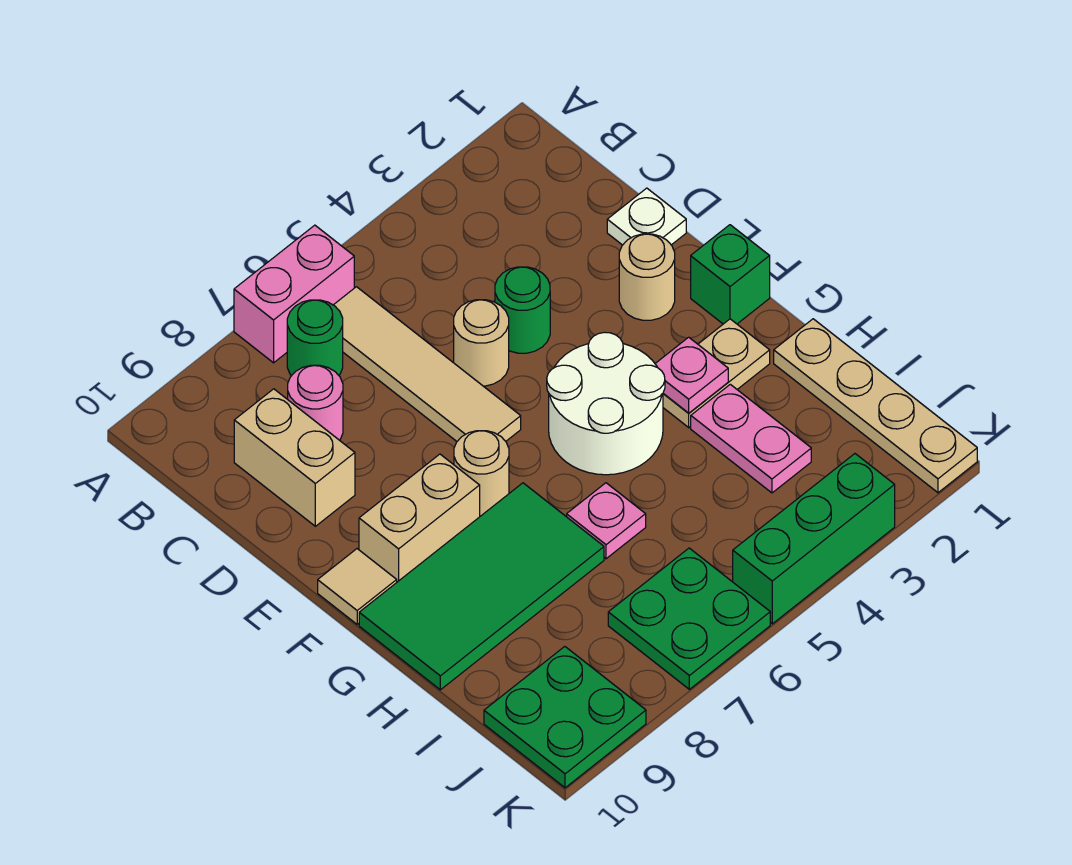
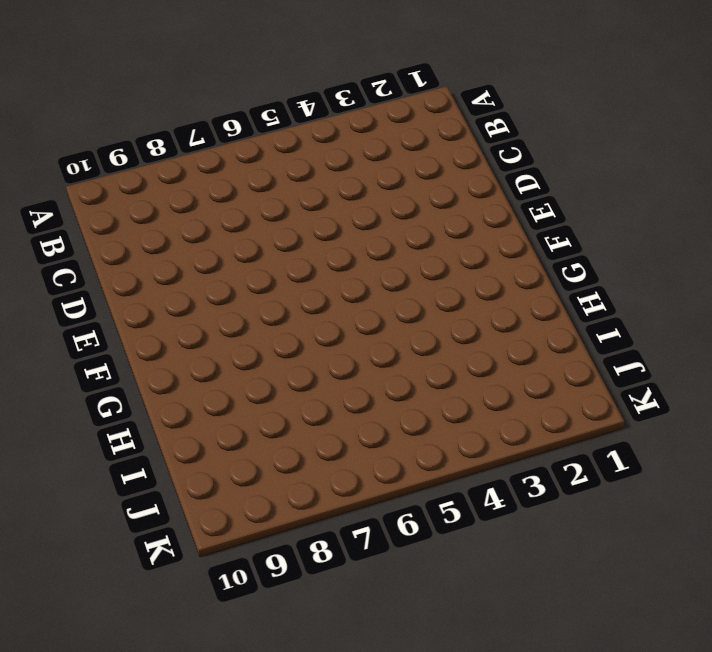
none -> pink 1x2 brick [234,225,354,363]
none -> tan 1x4 tile [334,287,521,441]
none -> green 1x1 round brick [287,300,343,376]

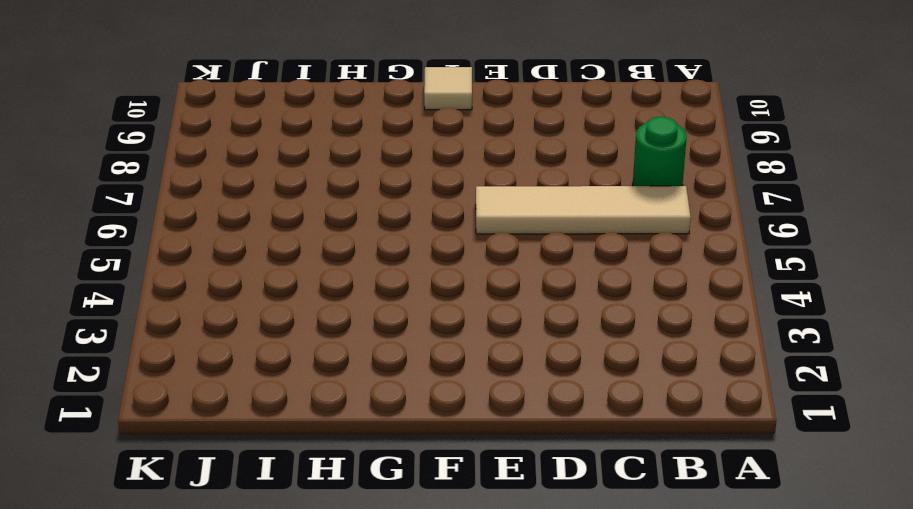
none -> pink 1x2 brick [234,225,354,363]
none -> pink 1x1 round brick [288,365,343,440]
none -> tan 1x2 brick [234,389,355,526]

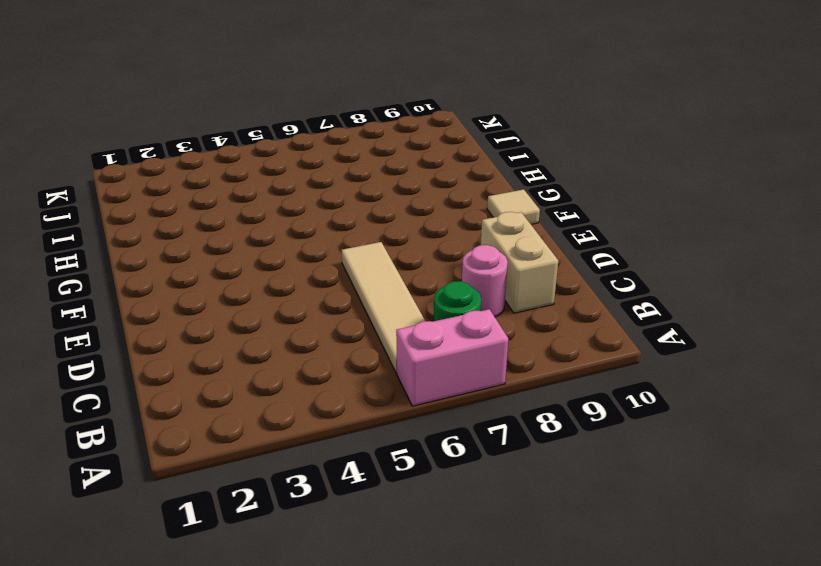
none -> white 1x1 plate [607,188,686,245]
none -> green 1x1 round brick [495,267,550,353]
none -> tan 1x1 round brick [454,300,509,386]

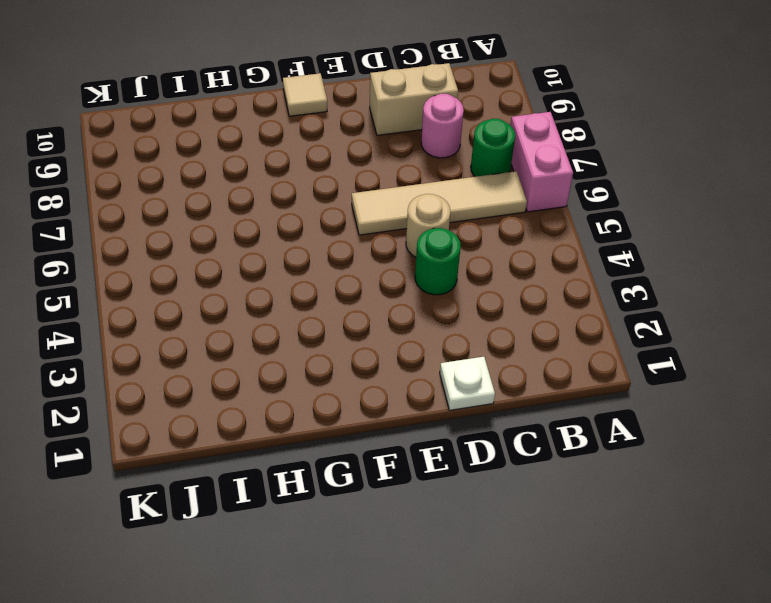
none -> tan 1x1 round brick [619,234,675,320]
none -> green 1x1 brick [691,225,770,324]
none -> white 2x2 round brick [547,332,665,475]

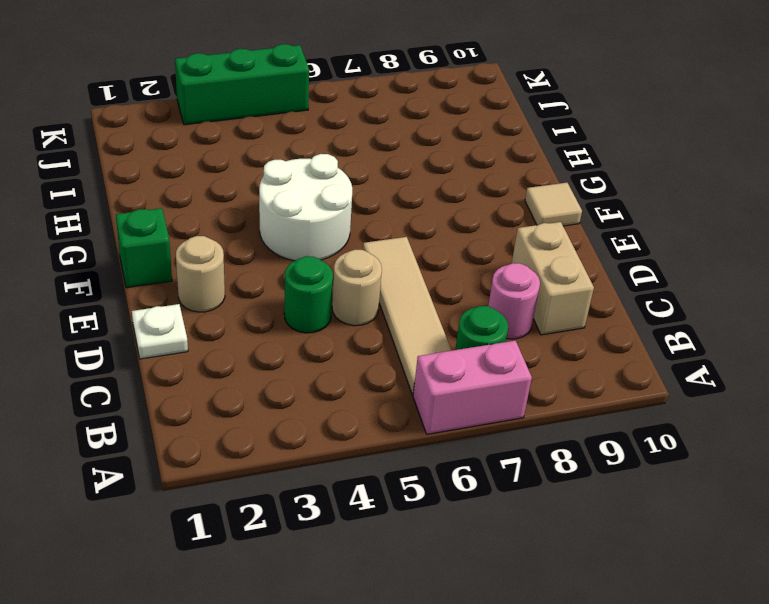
none -> tan 1x1 round brick [454,431,509,516]
none -> tan 1x2 brick [359,454,480,582]
none -> tan 1x2 plate [663,319,770,428]

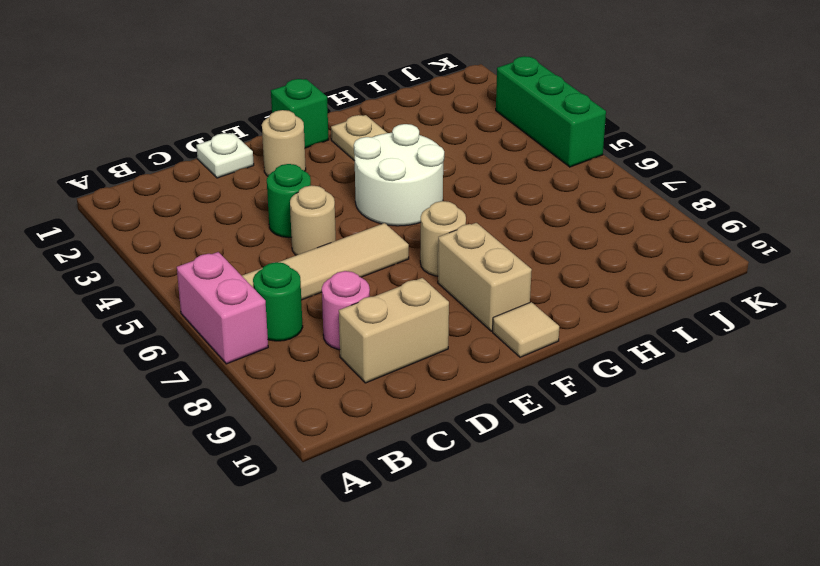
none -> green 2x4 tile [359,483,604,690]
none -> tan 1x4 plate [774,319,977,493]
none -> pink 1x2 plate [691,384,811,493]

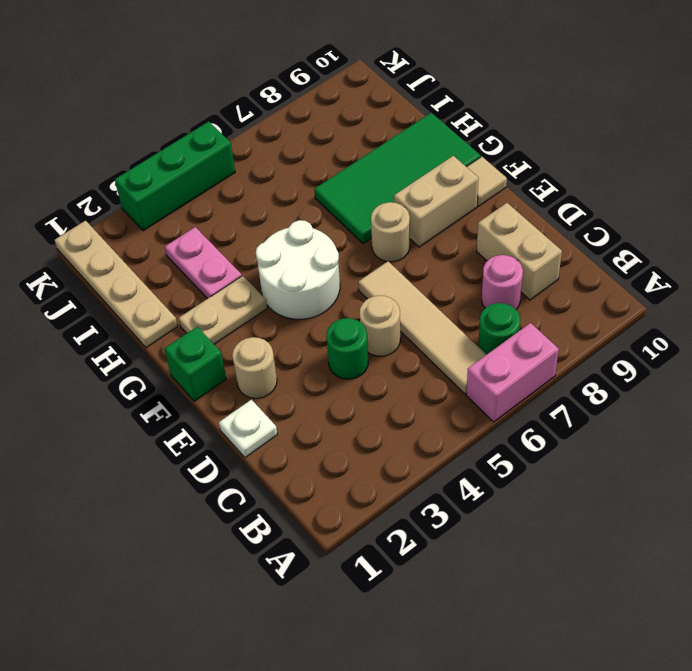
none -> pink 1x1 plate [567,483,646,559]
none -> green 2x2 plate [608,548,770,689]
none -> green 2x2 plate [484,647,646,788]

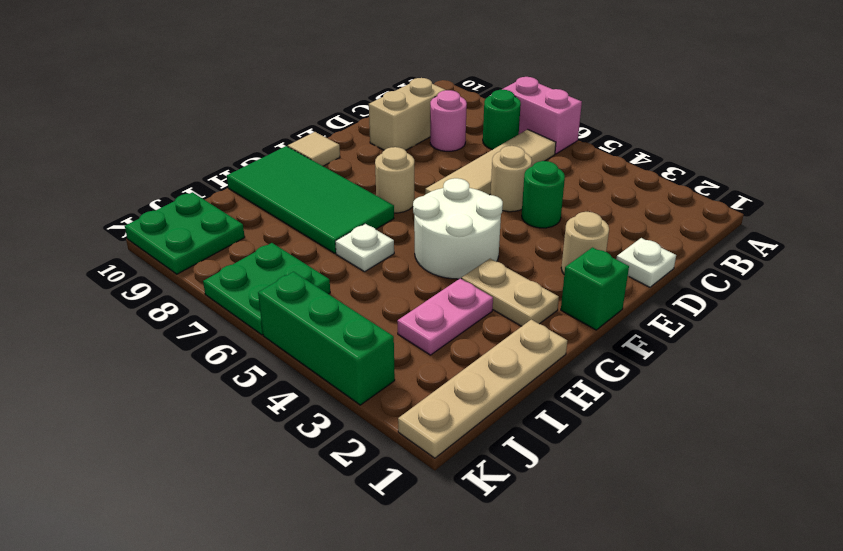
white 1x1 plate [335,224,394,272] -> pink 1x1 plate [567,483,646,559]
none -> tan 1x2 brick [359,454,480,582]
none -> pink 1x1 plate [655,337,728,413]

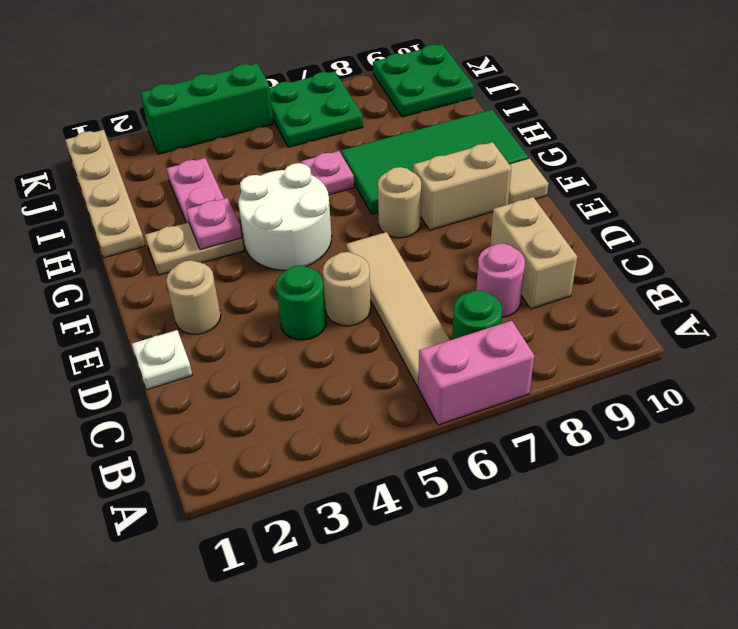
none -> green 1x1 brick [691,225,770,324]

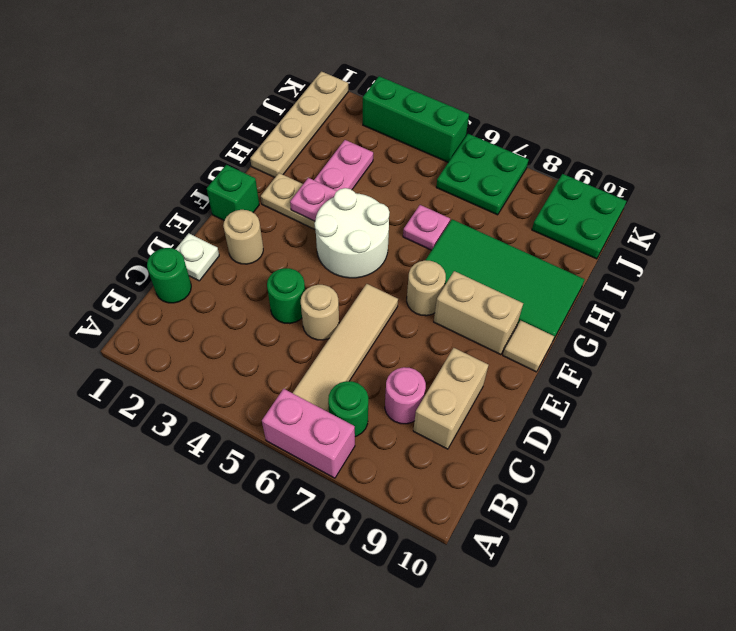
green 1x1 round brick [147,248,191,303] -> none

